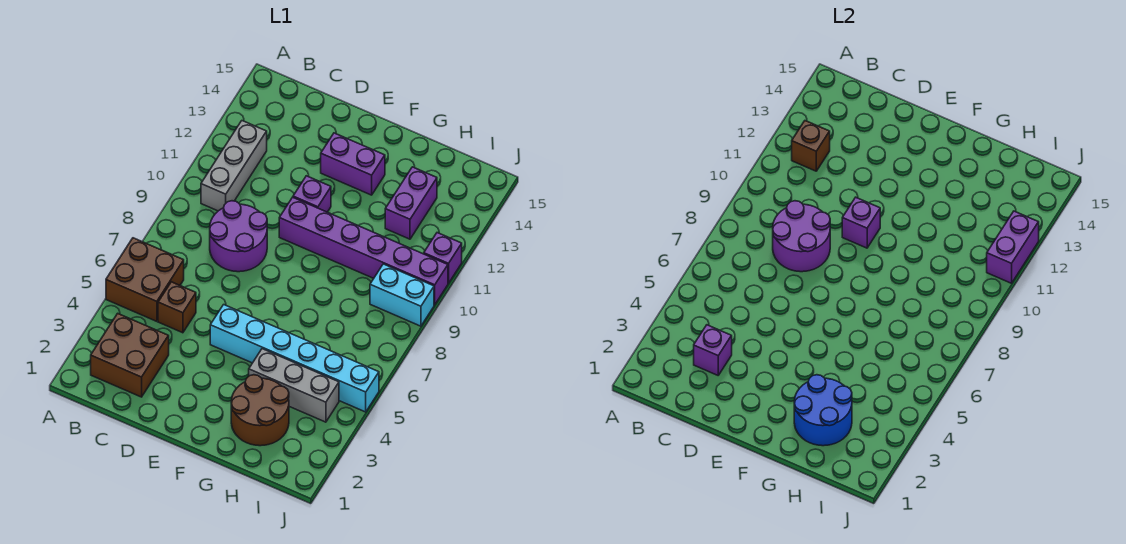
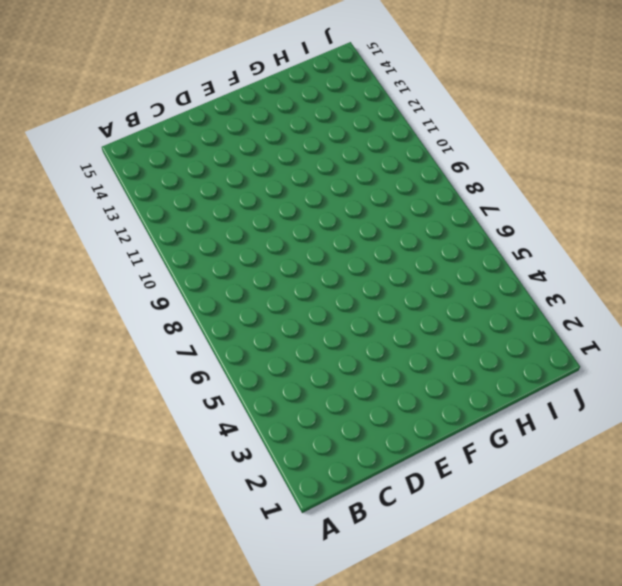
none -> brown 2x2 brick [106,238,184,321]
none -> brown 2x2 brick [91,313,169,397]
none -> grey 1x3 brick [201,121,267,211]

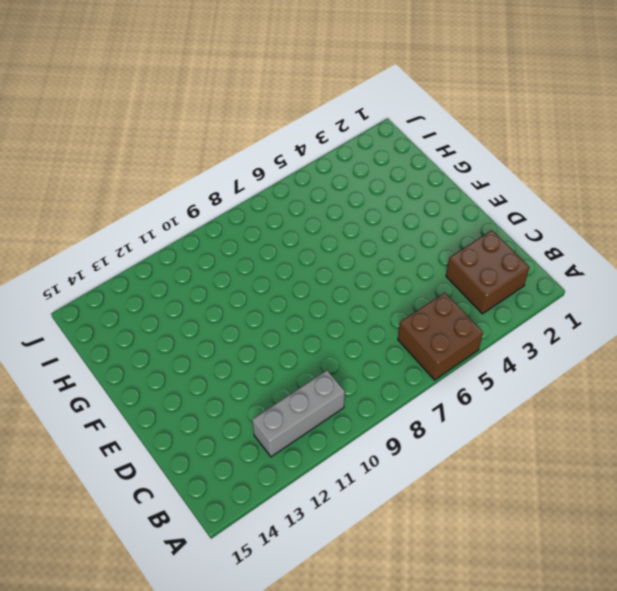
none -> brown 1x1 brick [158,282,196,333]
none -> purple 2x2 round brick [210,201,267,272]
none -> cyan 1x6 brick [210,305,379,412]

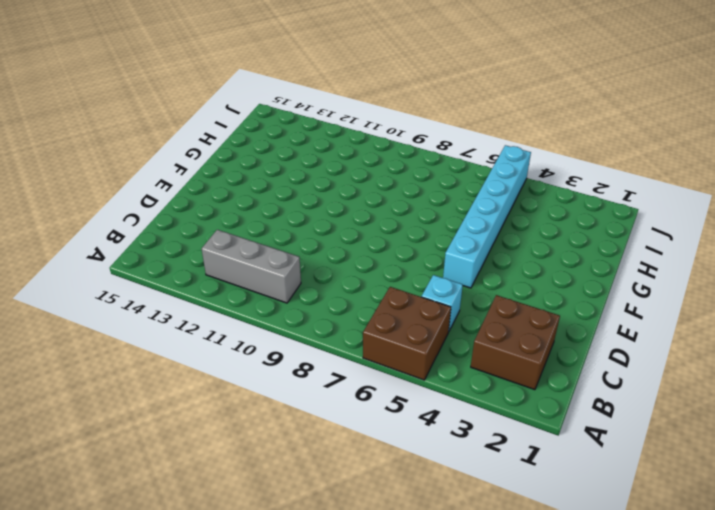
cyan 1x1 brick [422,275,463,332] -> brown 1x1 brick [158,282,196,333]
none -> purple 2x2 round brick [210,201,267,272]
none -> purple 1x6 brick [279,197,448,305]
none -> purple 1x1 brick [293,176,331,212]

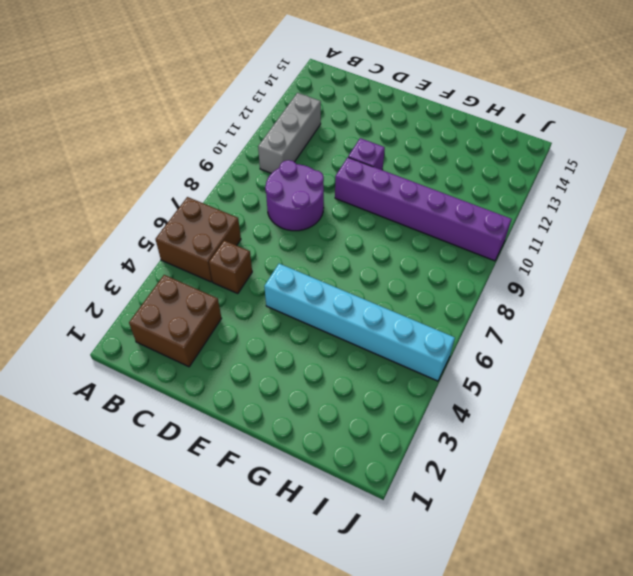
none -> purple 1x2 brick [321,133,385,195]
none -> brown 2x2 round brick [231,375,289,446]
none -> grey 1x3 brick [249,349,339,422]

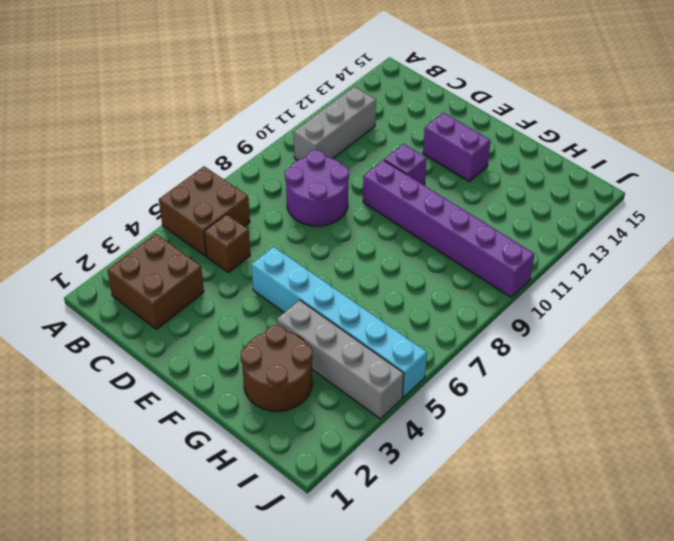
grey 1x4 brick [277,300,404,419] -> grey 1x3 brick [249,349,339,422]
none -> purple 1x2 brick [385,167,437,239]
none -> cyan 1x2 brick [370,264,434,326]
none -> purple 1x1 brick [424,233,462,283]

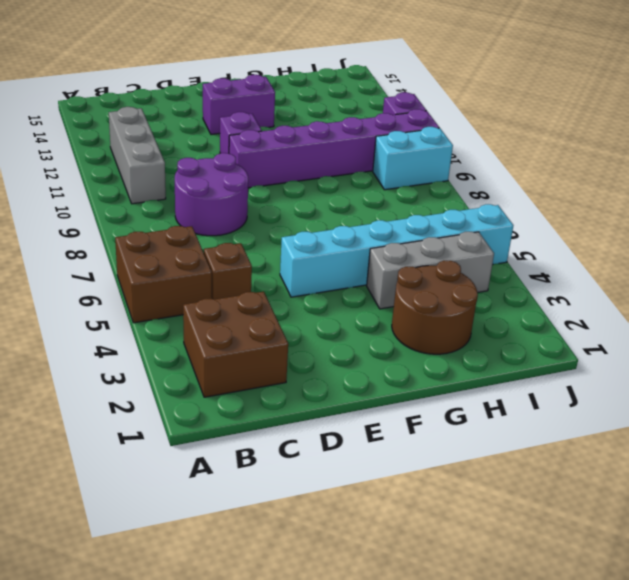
none -> purple 1x2 brick [385,167,437,239]
none -> brown 1x1 brick [792,121,830,171]
none -> purple 1x1 brick [694,325,732,375]

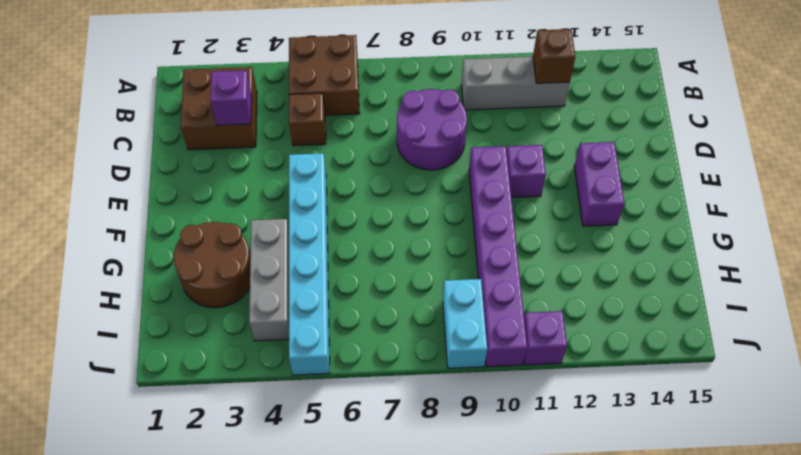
none -> purple 1x2 brick [385,167,437,239]
none -> purple 2x2 round brick [773,201,830,272]
none -> purple 1x1 brick [842,197,880,248]

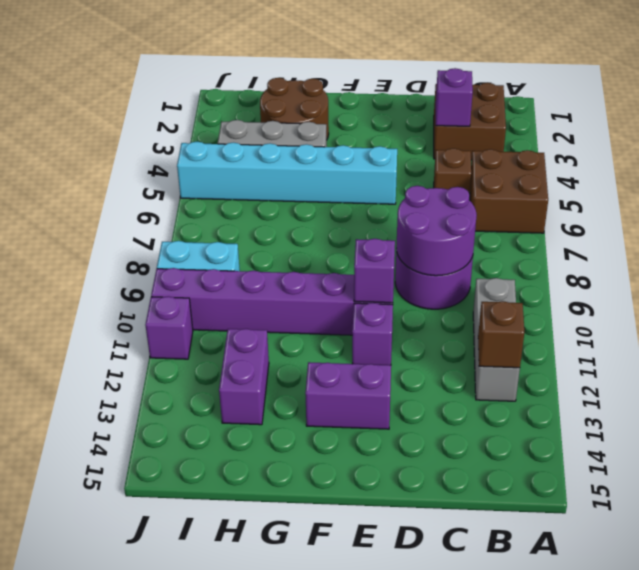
none -> blue 2x2 round brick [794,375,852,446]
none -> purple 1x2 brick [987,211,1039,283]

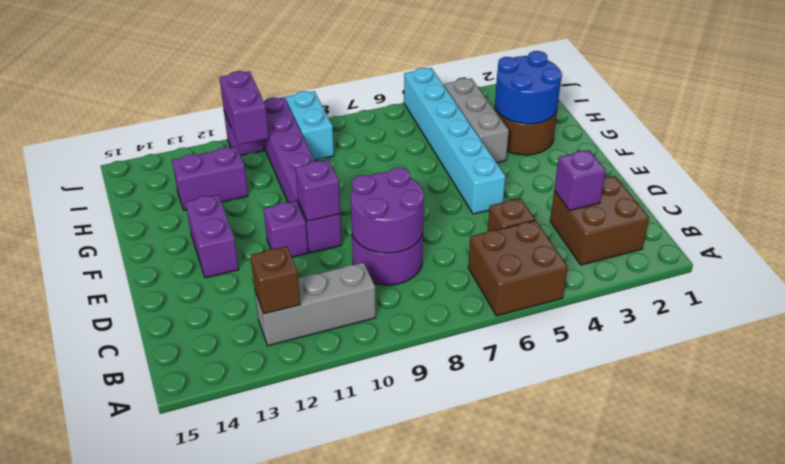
purple 1x2 brick [219,71,269,145] -> purple 1x2 brick turned to [987,211,1039,283]

